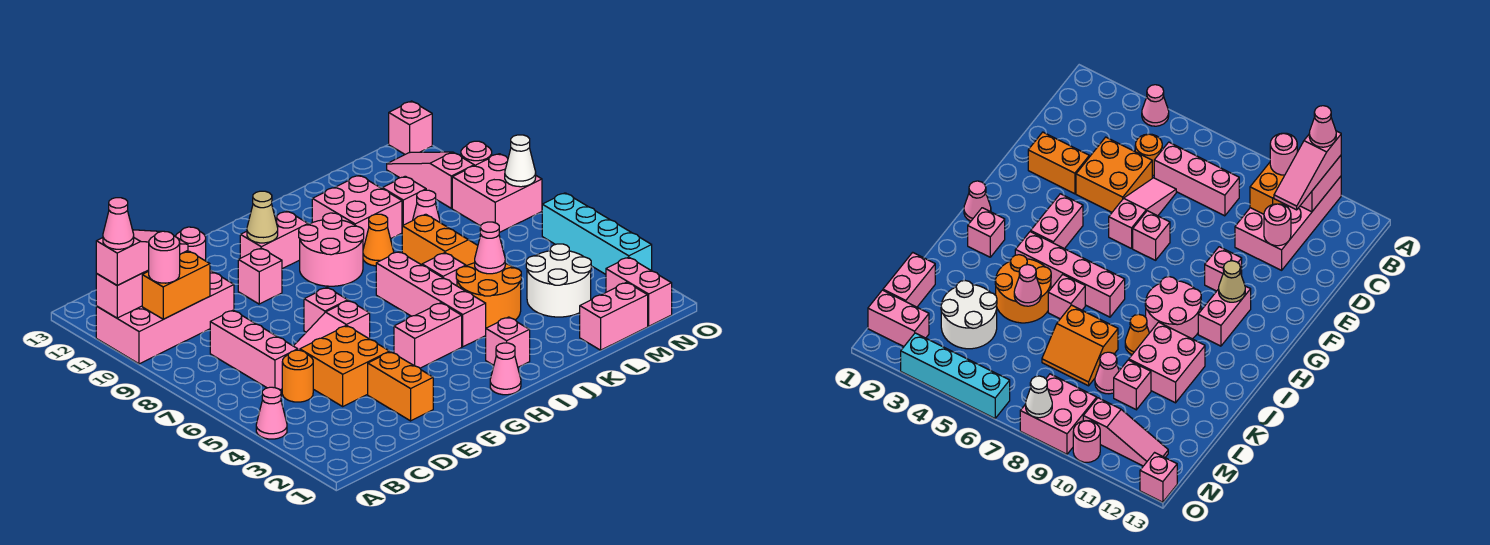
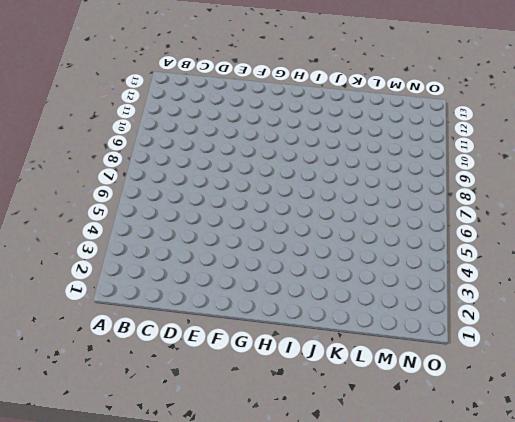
none -> pink 1x1 cone [256,387,287,439]
none -> pink 2x4 brick [96,270,234,364]
none -> orange 1x1 round brick [282,350,313,402]
none -> pink 1x3 brick [210,310,298,390]

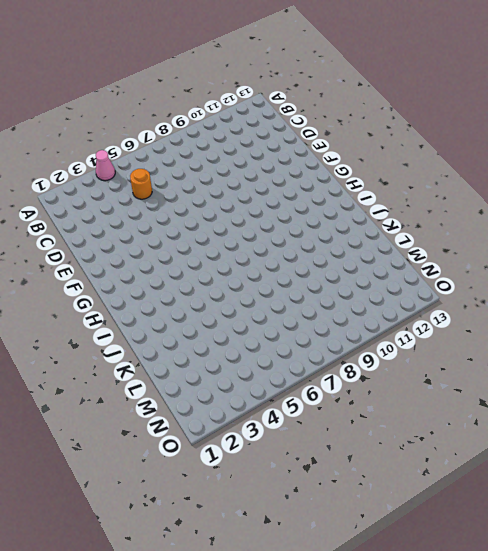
none -> pink 2x4 brick [96,270,234,364]
none -> pink 1x3 brick [210,310,298,390]
none -> orange 2x2 brick [300,326,390,406]
none -> pink 1x3 slope [294,301,370,350]

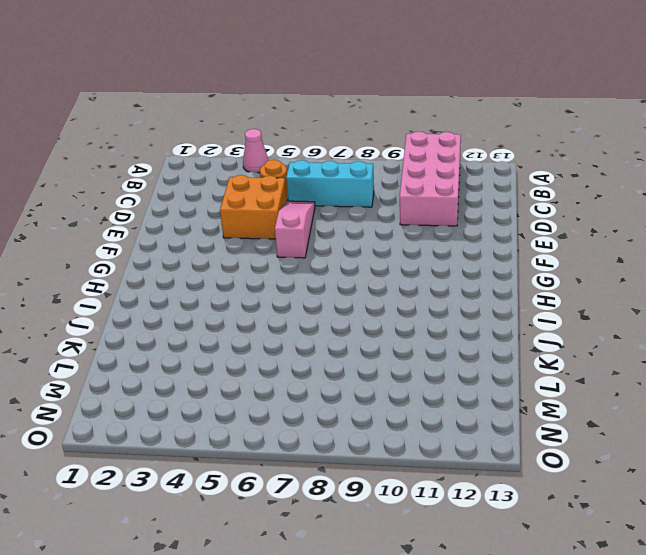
cyan 1x3 brick [286,160,374,207] -> pink 1x3 brick [210,310,298,390]
none -> orange 1x2 brick [368,352,433,421]
none -> pink 1x1 brick [304,288,348,332]
none -> pink 1x1 brick [238,248,282,304]
none -> pink 1x2 brick [394,303,462,368]

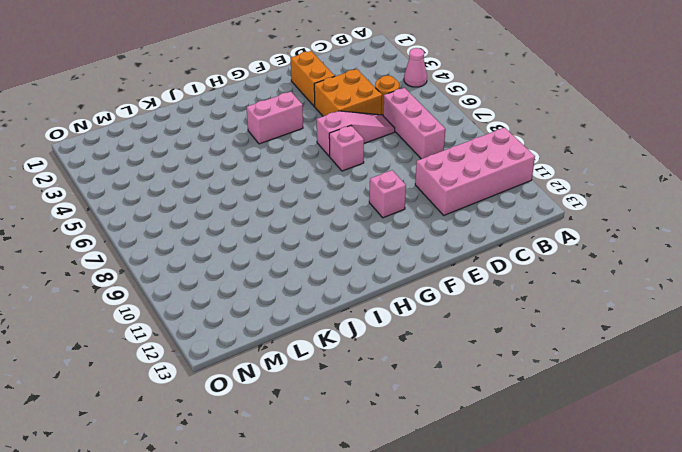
none -> pink 1x2 brick [240,211,308,269]
none -> pink 1x1 cone [490,343,521,395]
none -> pink 2x2 round brick [299,213,364,286]
none -> pink 1x1 brick [486,317,530,367]

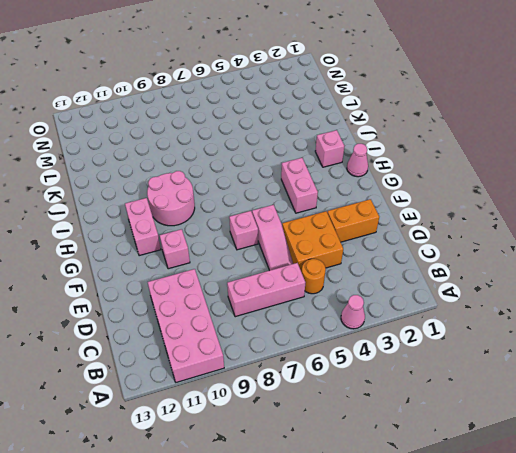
none -> pink 1x4 brick [376,252,486,347]
none -> orange 2x2 round brick [456,263,521,328]
none -> pink 1x1 brick [422,253,466,286]
none -> orange 1x1 cone [363,214,394,266]

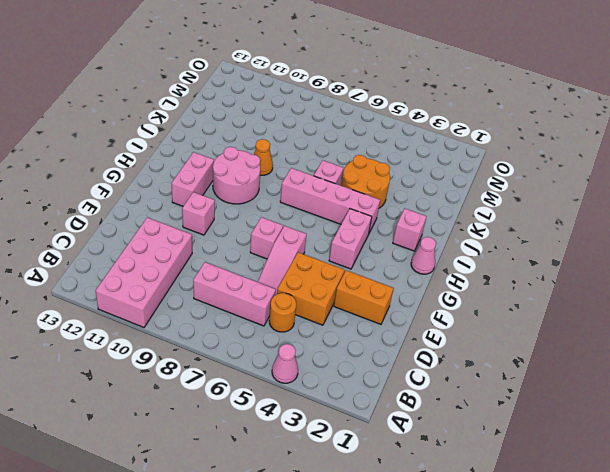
none -> pink 2x2 brick [312,175,402,249]
none -> orange 2x2 slope [402,214,478,266]
none -> pink 1x2 brick [580,282,648,350]
none -> white 2x2 round brick [526,244,591,317]

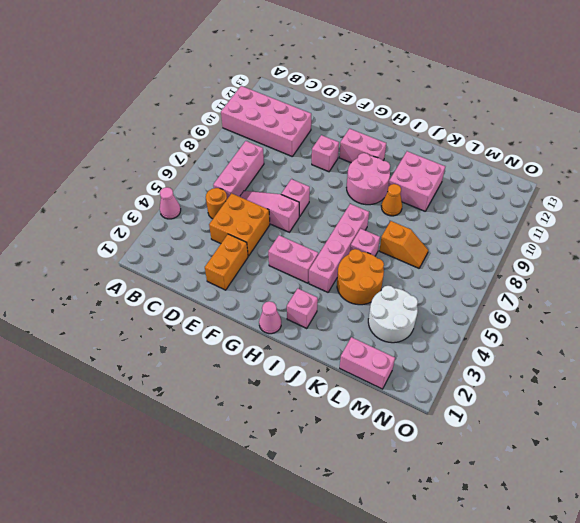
orange 1x2 slope [379,221,428,268] -> orange 2x2 slope [402,214,478,266]
none -> pink 1x1 cone [413,190,440,222]
none -> pink 1x1 brick [382,176,426,226]
none -> pink 1x2 brick [606,257,672,326]
none -> pink 2x2 brick [452,154,542,233]

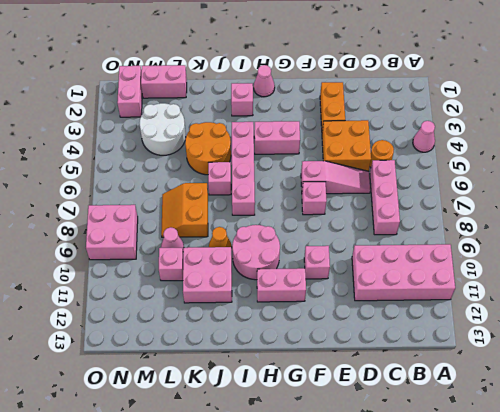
none -> pink 1x3 slope [387,152,474,208]
none -> cyan 1x4 brick [542,193,652,274]
none -> pink 1x1 round brick [461,141,492,166]
none -> pink 1x1 brick [389,101,432,154]

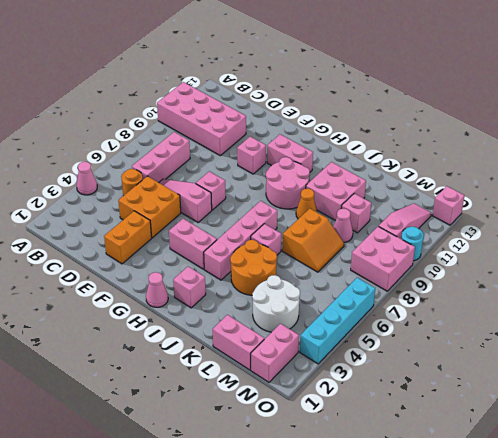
cyan 1x1 round brick [401,227,424,261] -> pink 1x1 round brick [461,141,492,166]
none -> pink 1x2 brick [96,270,149,318]
none -> orange 1x2 brick [142,251,210,319]
none -> pink 1x1 round brick [175,227,206,261]
none -> tan 1x1 cone [247,191,278,243]

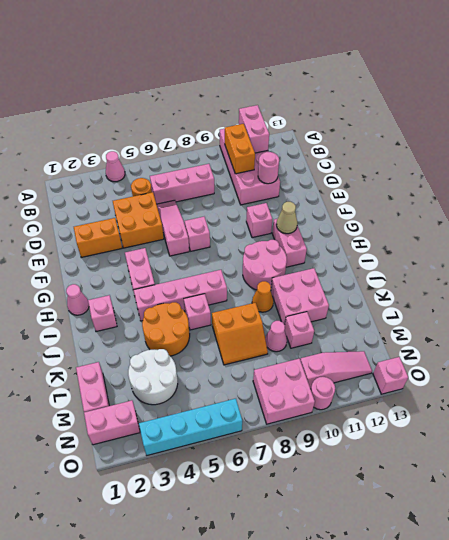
none -> pink 1x1 cone [475,222,505,274]
none -> white 1x1 cone [505,135,536,187]
none -> pink 1x3 slope [96,230,188,285]
none -> pink 1x1 round brick [149,231,180,283]

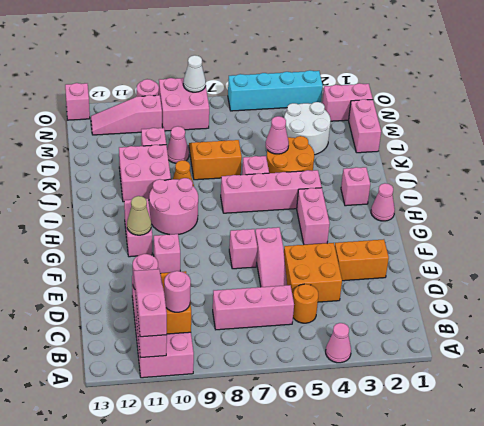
none -> pink 1x1 cone [103,198,134,249]

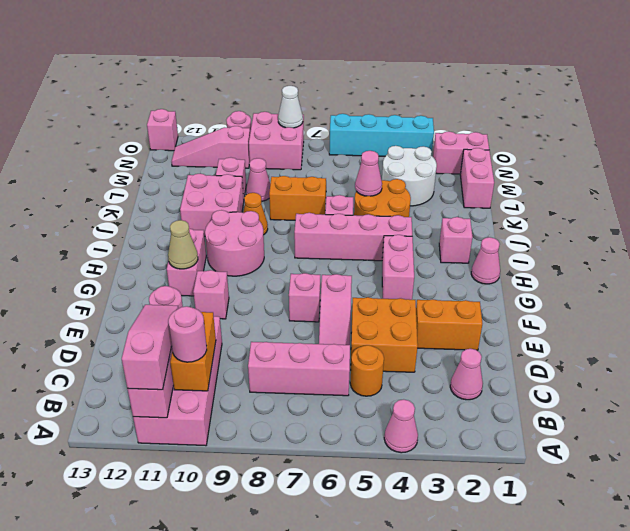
pink 1x1 cone [450,349,483,400] -> pink 1x1 cone moved to [103,198,134,249]

